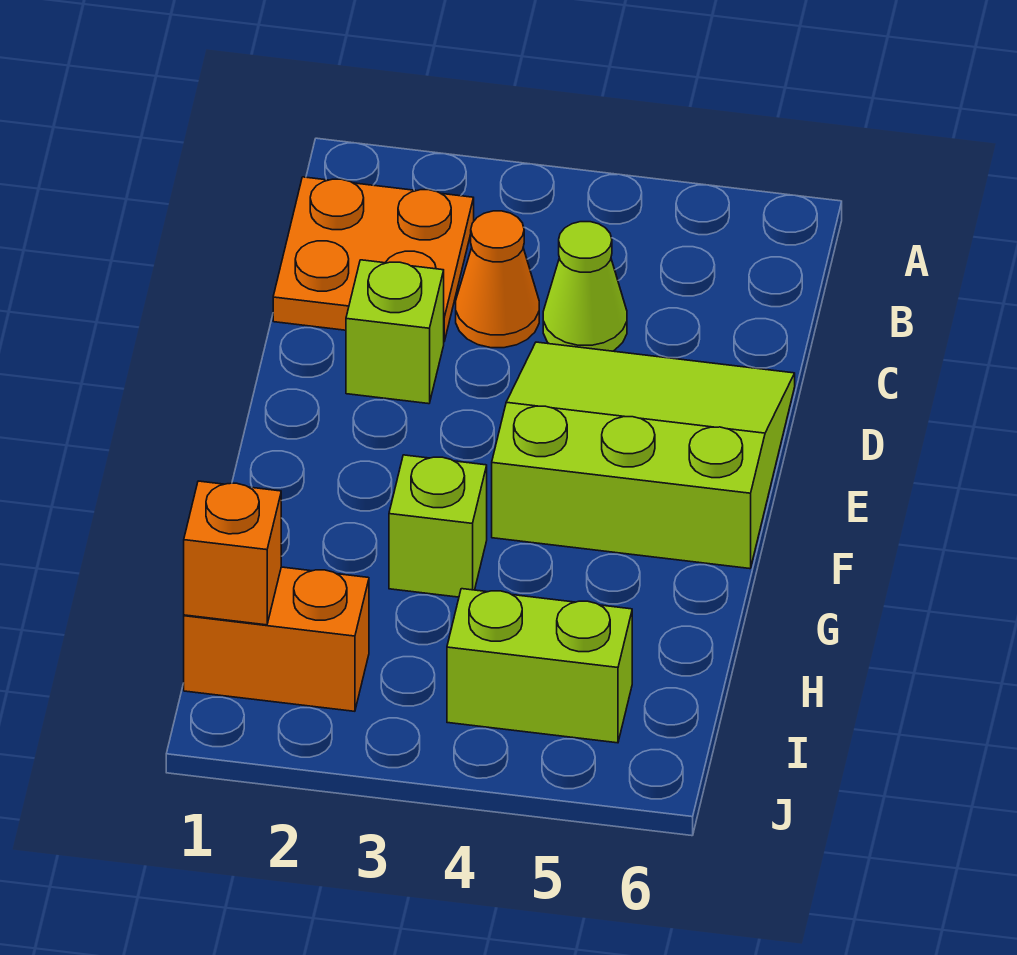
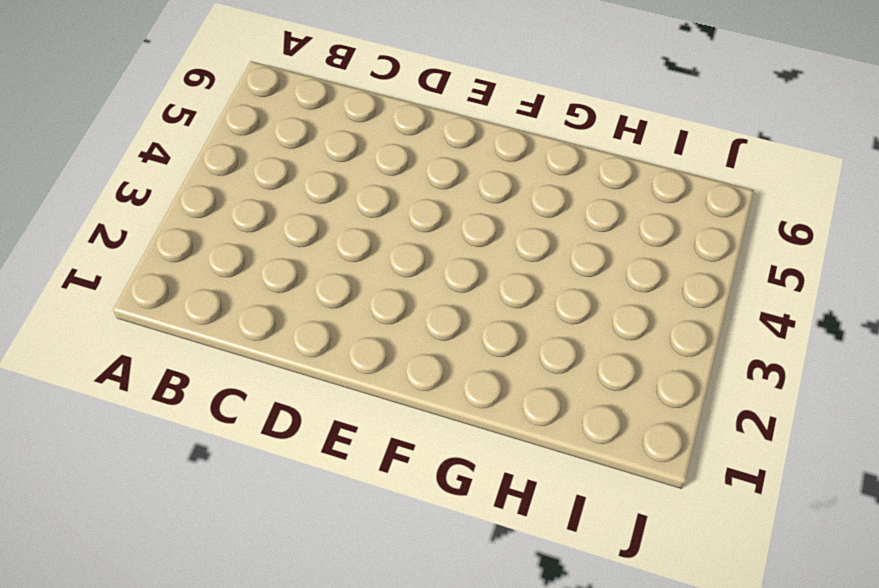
none -> orange 2x2 plate [273,177,474,341]
none -> orange 1x1 cone [456,211,539,348]

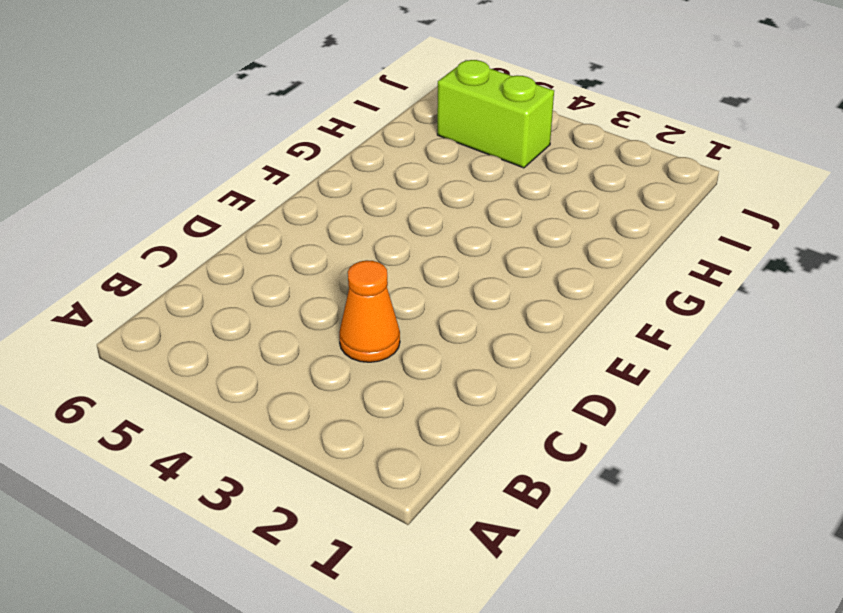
none -> orange 2x2 plate [273,177,474,341]
none -> lime 1x1 cone [543,222,627,351]

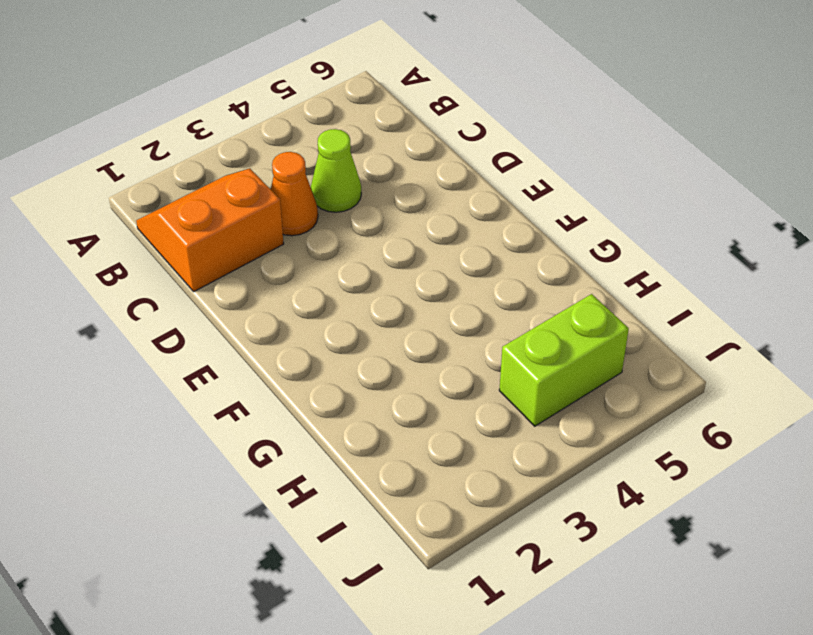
orange 2x2 slope [136,168,284,291] -> orange 2x2 plate [273,177,474,341]
none -> lime 1x1 brick [346,260,444,404]
none -> lime 3x3 slope [492,342,795,569]

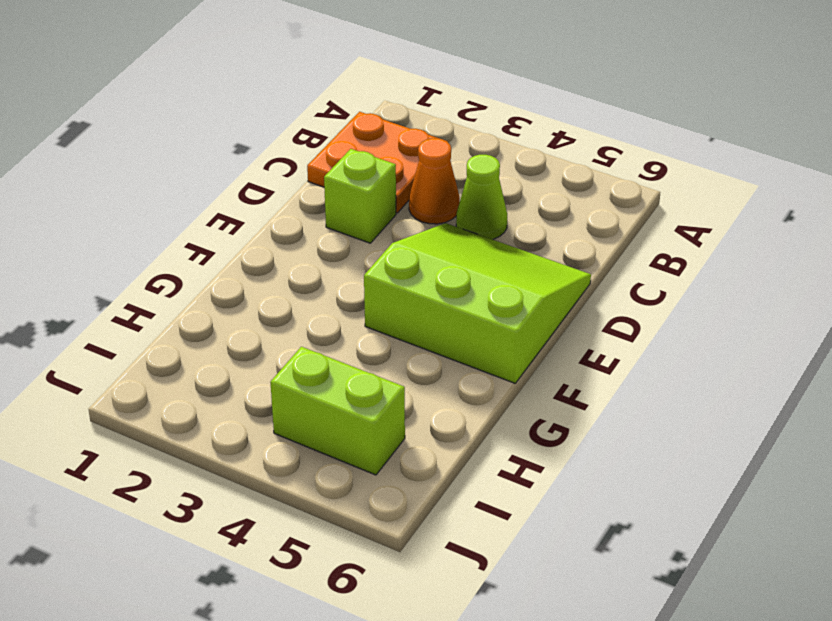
none -> lime 1x1 brick [389,455,487,597]
none -> orange 1x2 brick [184,567,369,711]

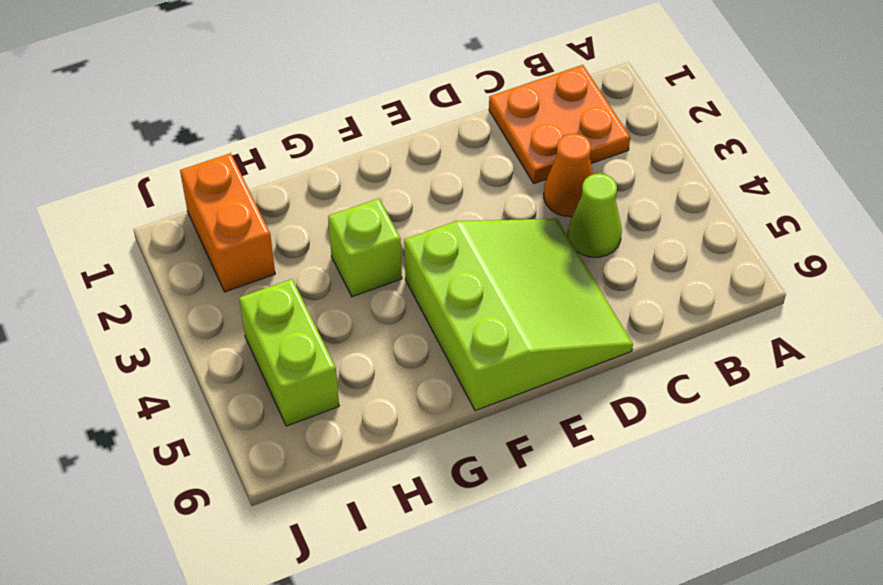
none -> lime 1x1 brick [346,260,444,404]
none -> orange 1x1 brick [184,481,281,625]

